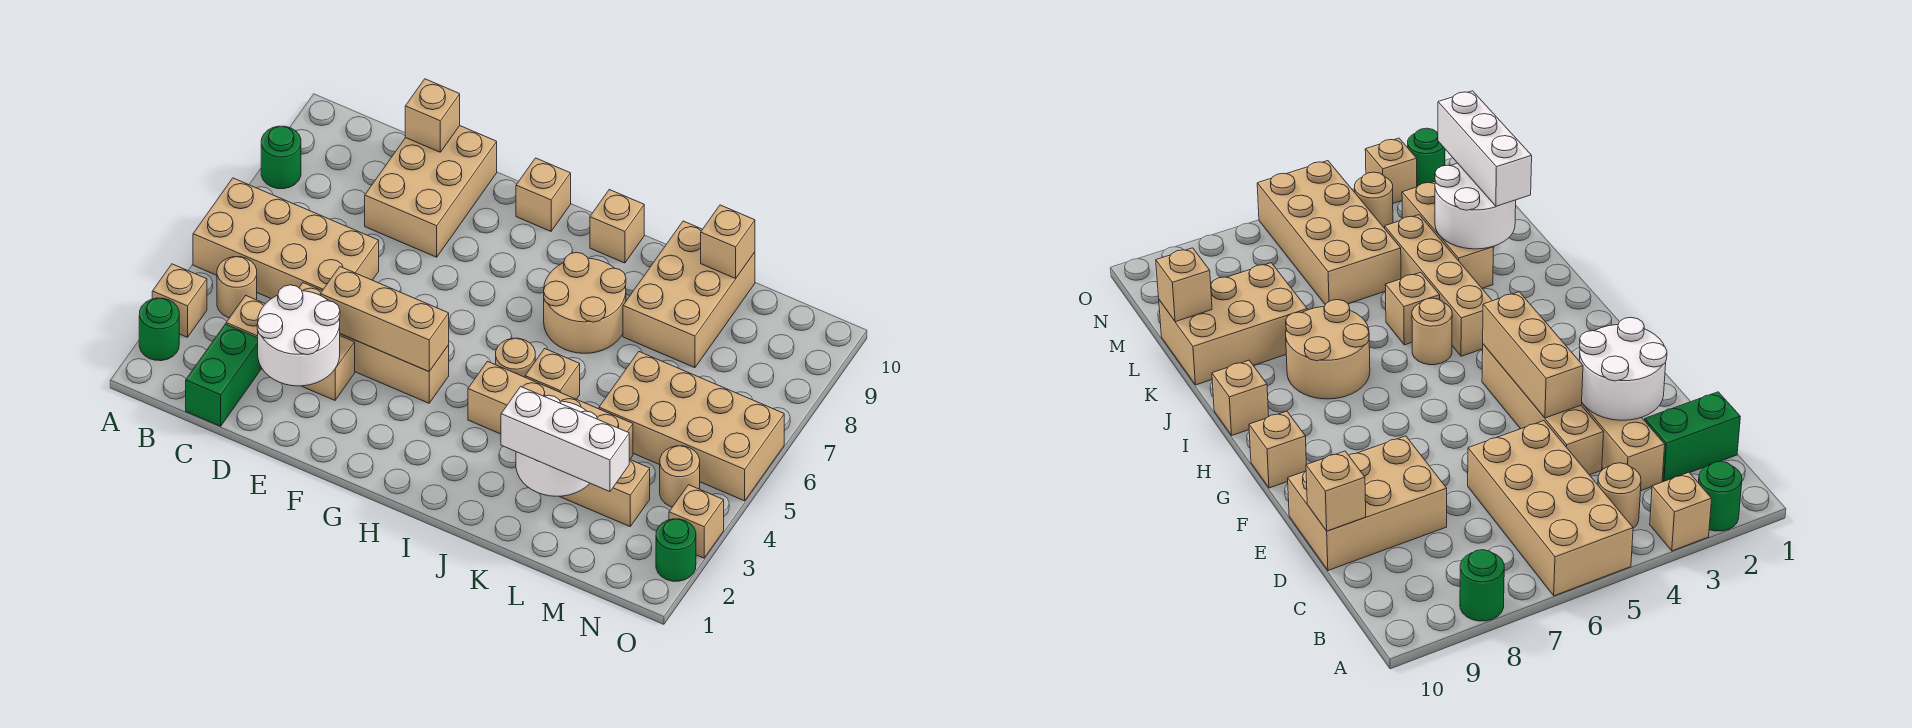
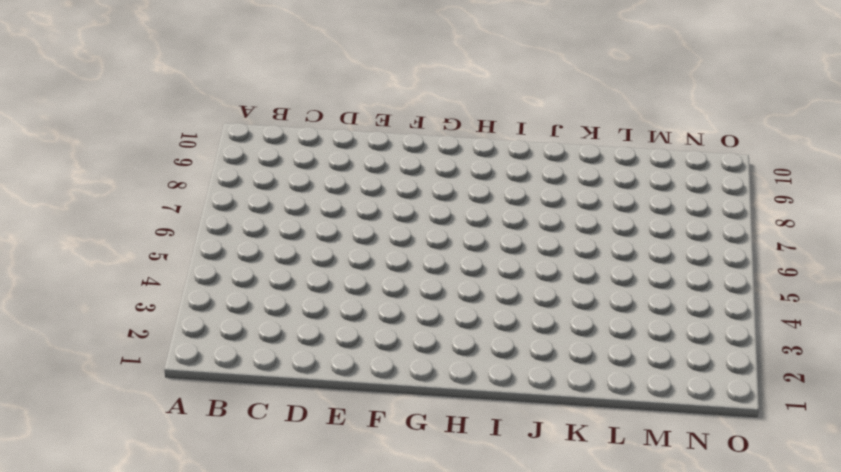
none -> green 1x1 round brick [139,298,179,361]
none -> tan 1x1 brick [152,264,207,337]
none -> tan 2x4 brick [193,178,379,299]

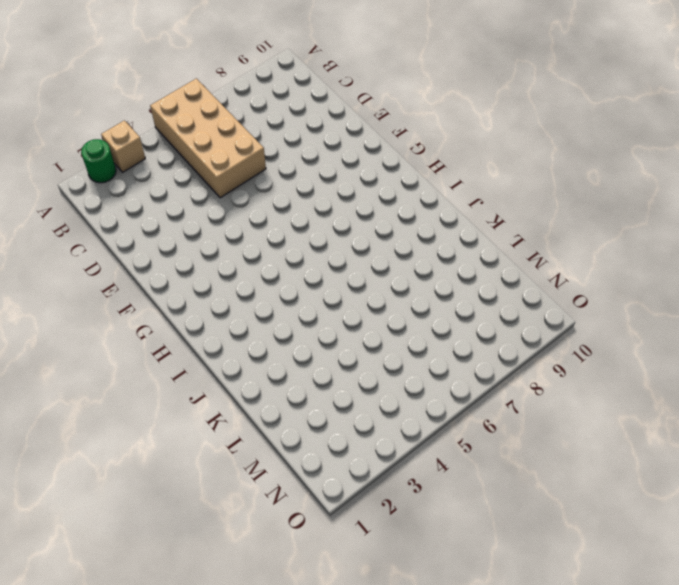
none -> green 1x1 round brick [261,126,301,189]
none -> tan 1x1 round brick [217,257,257,318]
none -> green 1x2 brick [186,324,260,426]

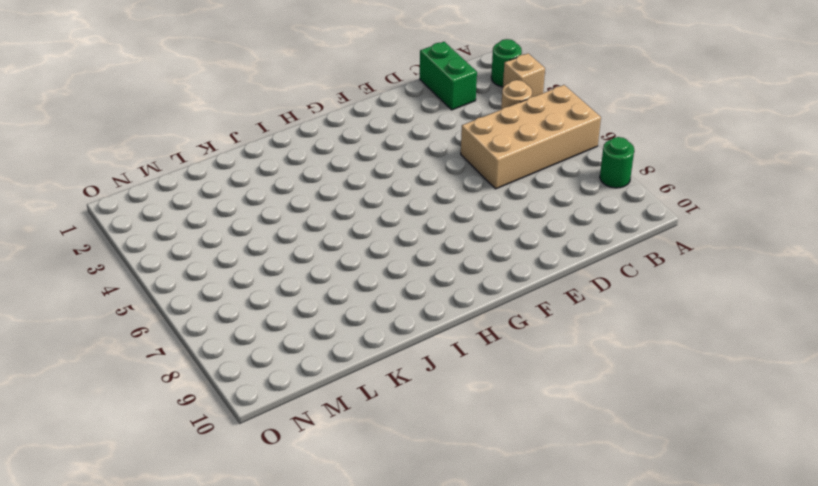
none -> tan 1x3 brick [226,296,355,400]
none -> tan 1x4 brick [299,283,449,403]
none -> tan 2x3 brick [365,126,497,257]

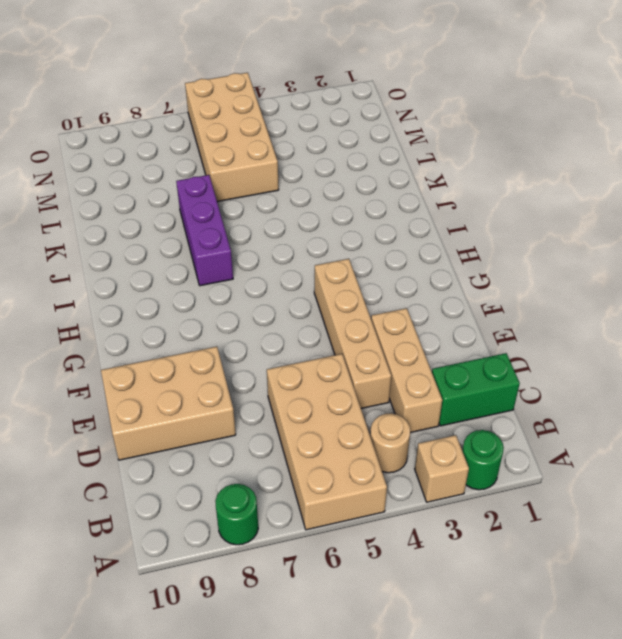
purple 1x3 brick [176,175,233,286] -> tan 2x2 round brick [544,252,626,353]
none -> tan 1x1 brick [516,158,571,231]
none -> tan 1x4 brick [468,361,633,459]
none -> tan 1x1 round brick [496,338,535,377]

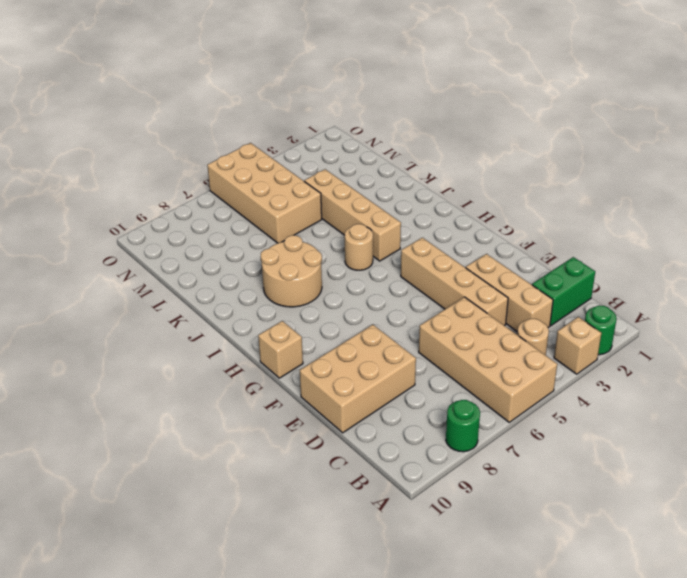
none -> tan 1x1 brick [590,190,644,263]
none -> tan 1x1 brick [525,349,580,399]
none -> tan 1x3 brick [560,459,650,526]

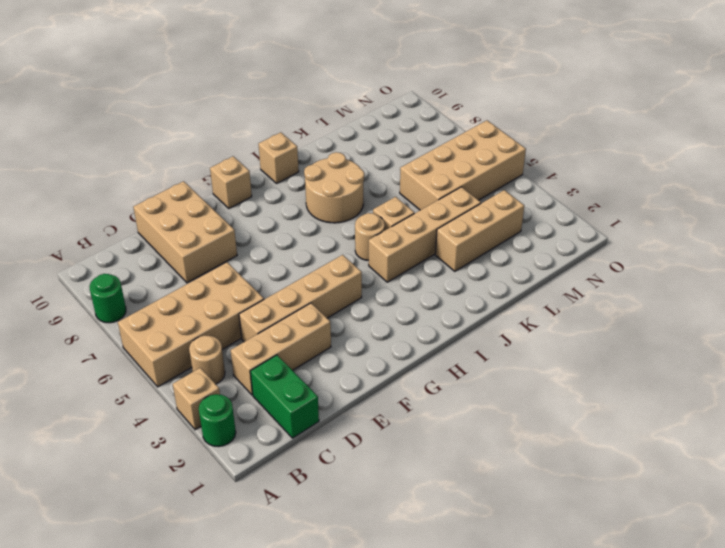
none -> tan 2x3 brick [623,221,755,368]
none -> tan 1x1 round brick [660,446,700,507]
none -> green 1x1 round brick [656,519,696,581]

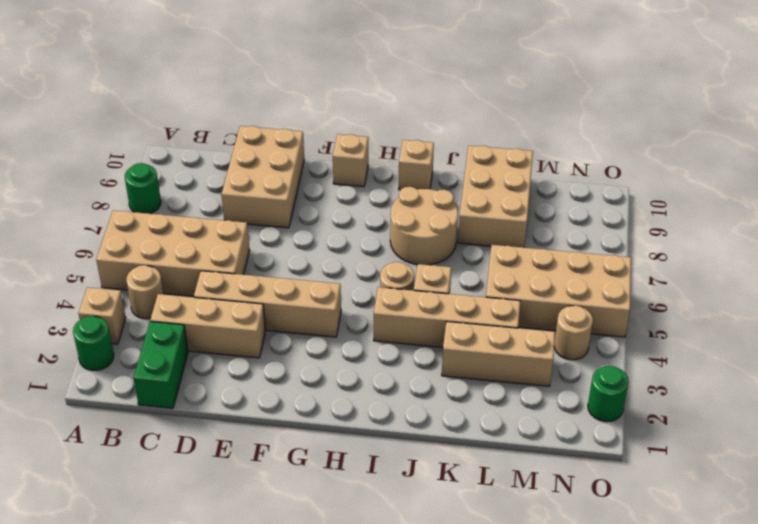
none -> tan 1x1 brick [669,485,724,558]
none -> white 2x2 round brick [257,285,340,386]
none -> tan 1x1 brick [405,79,460,152]

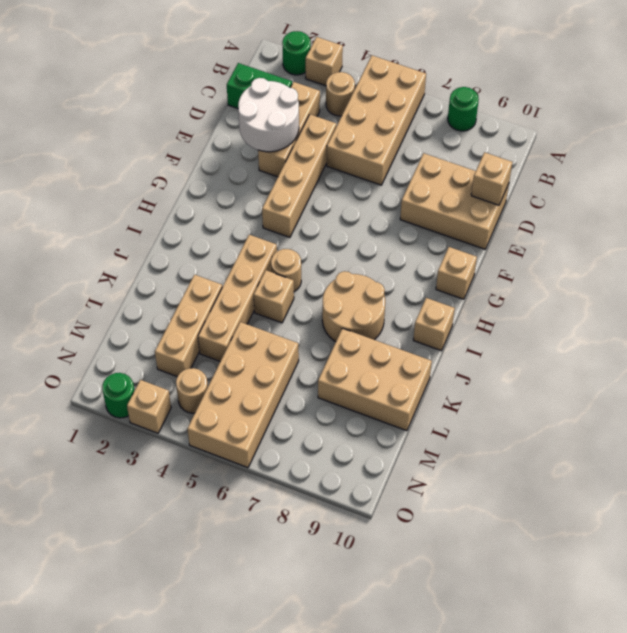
none -> tan 1x3 brick [320,267,449,372]
none -> white 2x2 round brick [516,395,597,496]
none -> tan 1x1 brick [701,205,755,278]

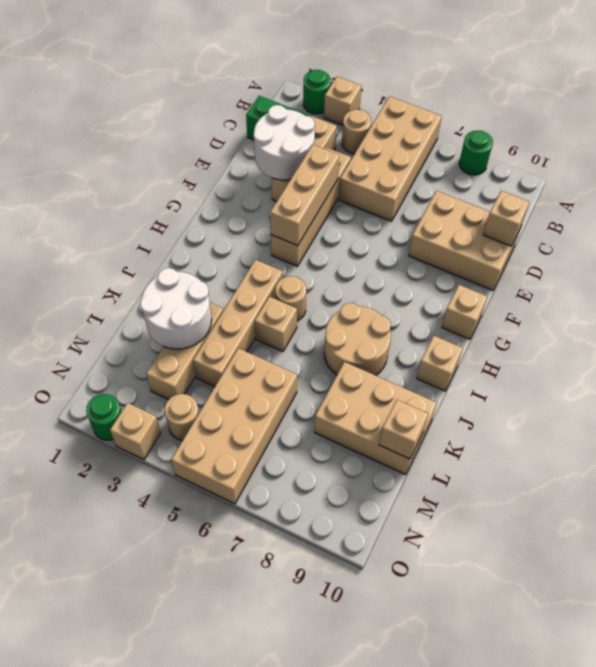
none -> white 1x3 brick [501,387,629,492]

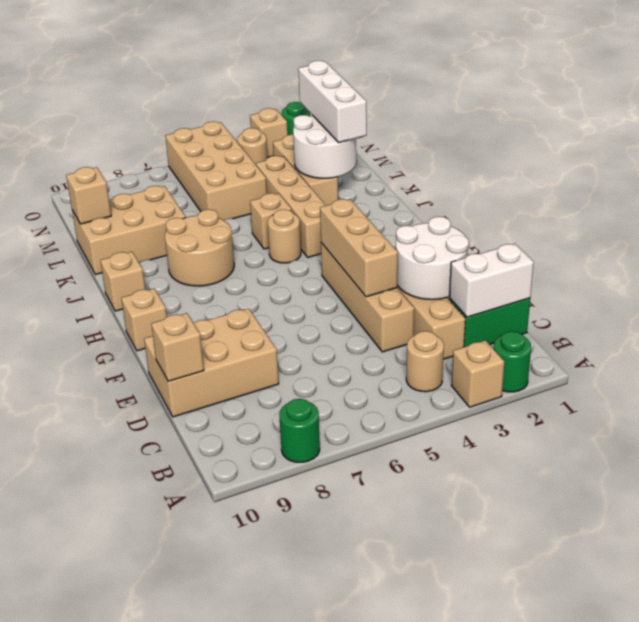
white 1x2 brick [450,244,534,317] -> none
none -> tan 2x4 brick [193,178,379,299]

